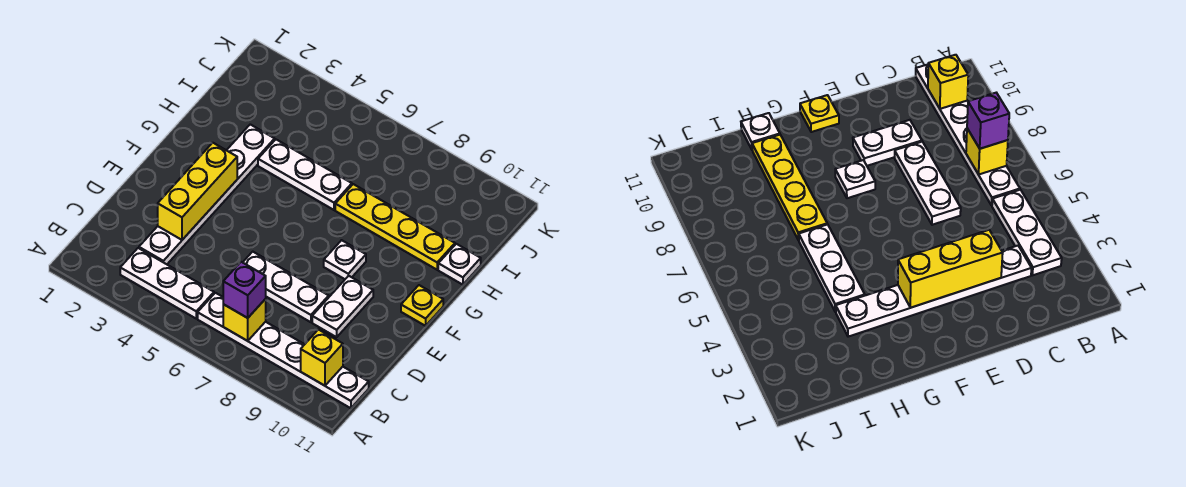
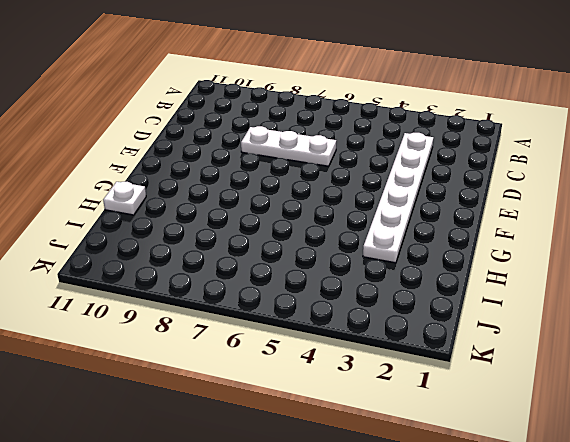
none -> white 1x3 plate [120,248,214,318]
none -> white 1x6 plate [198,293,369,408]
none -> white 1x2 plate [312,276,373,337]

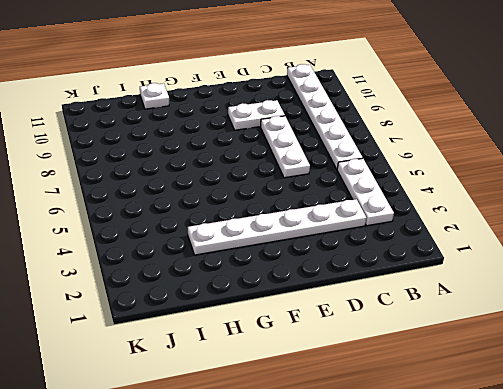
none -> white 1x1 plate [324,240,366,279]
none -> yellow 1x1 plate [401,285,443,326]
none -> white 1x3 plate [258,140,352,210]

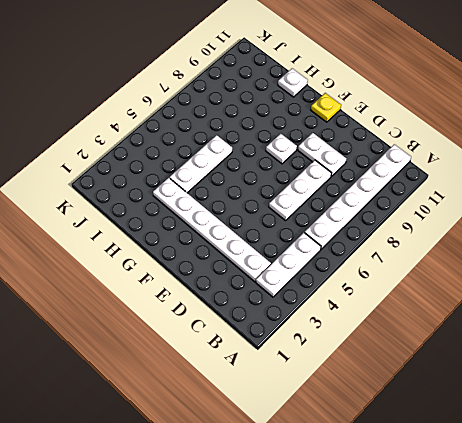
none -> yellow 1x4 plate [335,184,455,270]
none -> yellow 1x1 brick [223,299,266,341]
none -> yellow 1x1 brick [301,330,343,386]

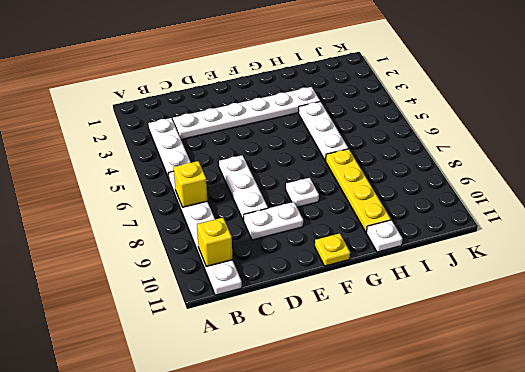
none -> yellow 1x3 brick [158,143,237,240]
none -> purple 1x1 brick [223,262,266,318]

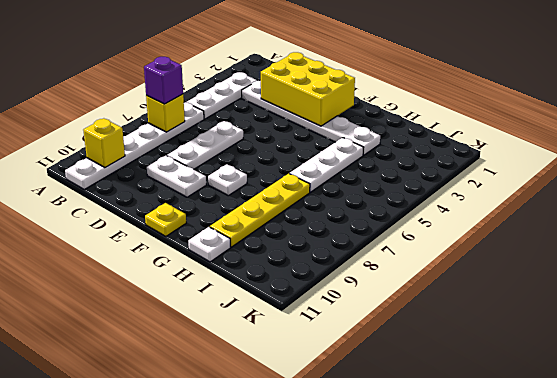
yellow 2x3 brick [261,52,355,126] -> yellow 1x3 brick [158,143,237,240]

